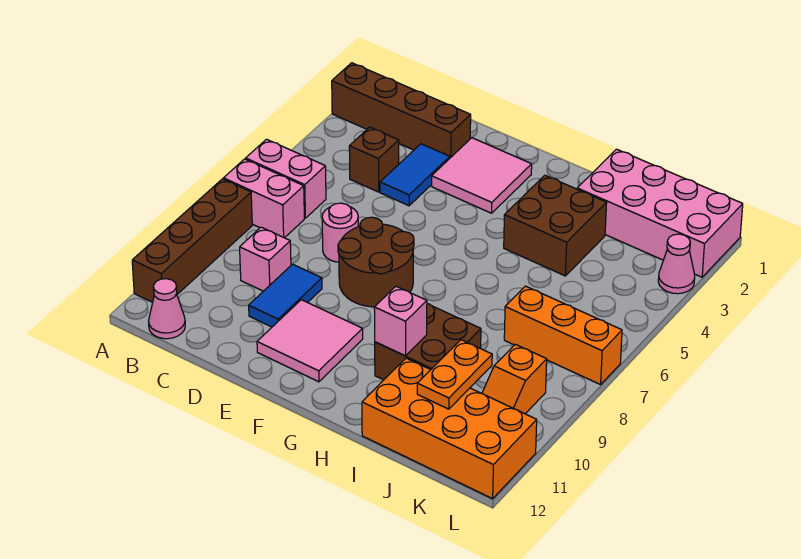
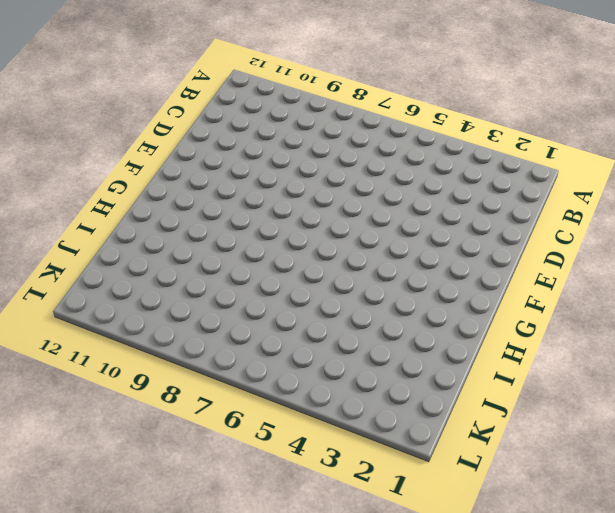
none -> brown 1x4 brick [332,63,471,158]
none -> pink 1x2 brick [246,139,326,218]
none -> pink 1x2 brick [223,159,304,238]

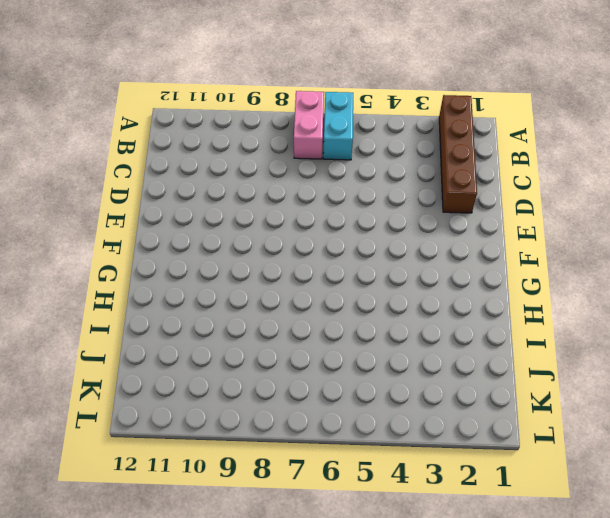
cyan 1x2 brick [323,92,353,160] -> pink 1x2 brick [246,139,326,218]
none -> brown 1x4 brick [132,179,252,302]
none -> pink 1x1 cone [149,279,185,339]
none -> brown 1x1 brick [349,127,399,192]

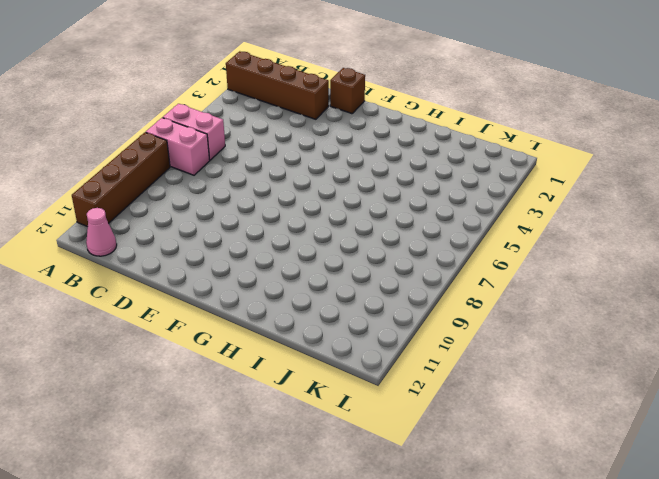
brown 1x1 brick [330,68,365,114] -> brown 1x1 brick moved to [349,127,399,192]
none -> pink 1x1 brick [240,227,291,291]
none -> blue 1x2 tile [380,144,450,206]
none -> pink 1x1 round brick [322,203,358,262]

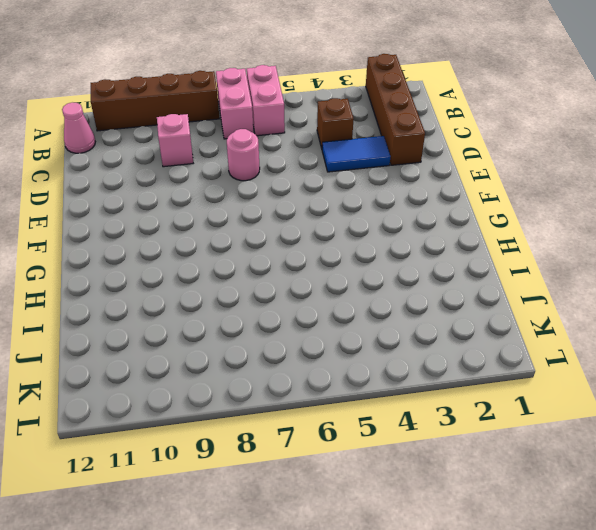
none -> blue 1x2 tile [249,264,322,327]
none -> pink 2x2 tile [432,138,532,213]
none -> brown 2x2 round brick [338,217,414,307]

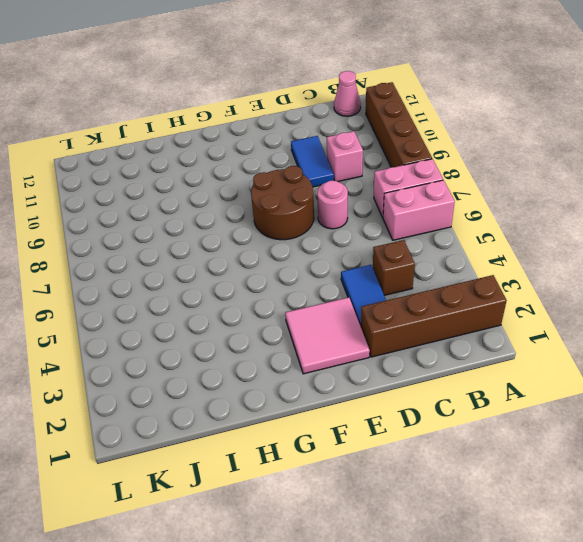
none -> pink 2x2 tile [257,300,363,382]
none -> brown 2x2 brick [504,175,607,276]
none -> brown 2x2 brick [375,304,481,380]

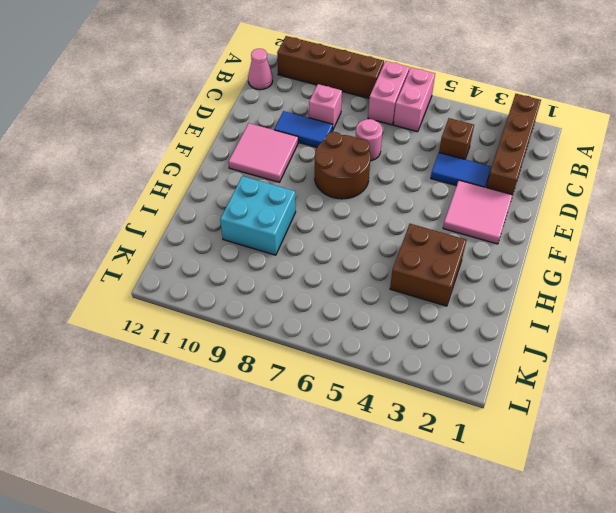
cyan 2x2 brick [220,176,296,255] -> brown 2x2 brick [375,304,481,380]
none -> pink 2x4 brick [577,149,743,277]
none -> orange 2x4 brick [362,358,537,499]
none -> orange 1x3 brick [504,286,622,385]

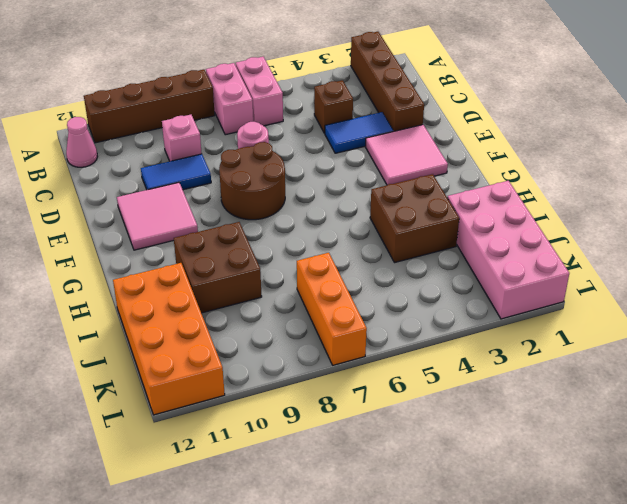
none -> orange 1x2 slope [482,344,547,414]
none -> pink 1x1 cone [658,234,695,294]
none -> pink 1x1 brick [374,286,427,356]

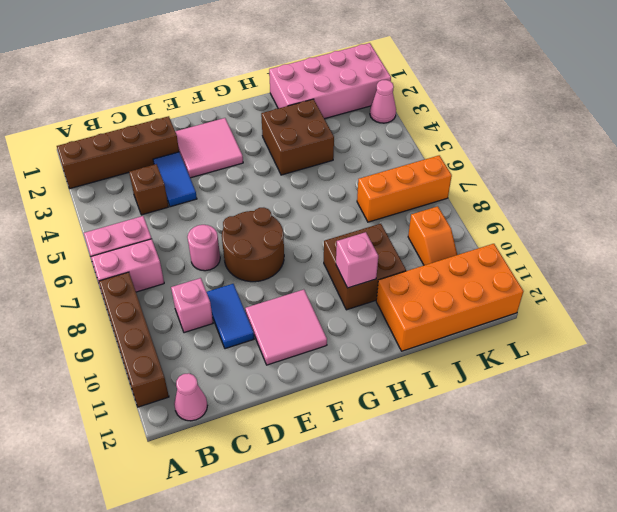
none -> orange 1x2 plate [417,340,492,409]

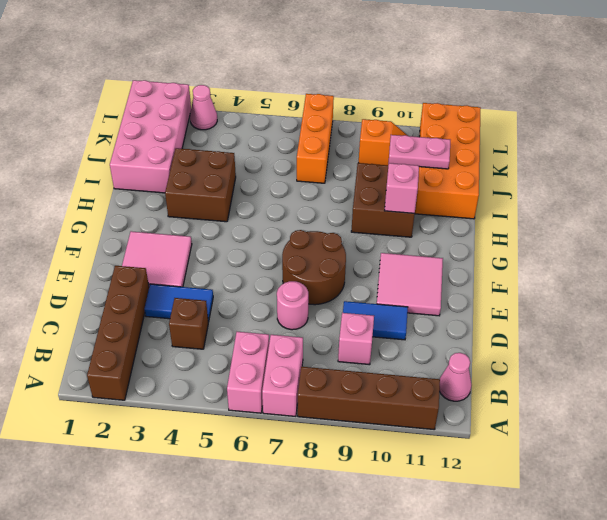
pink 1x2 plate [388,135,450,169] -> orange 1x2 plate [417,340,492,409]

